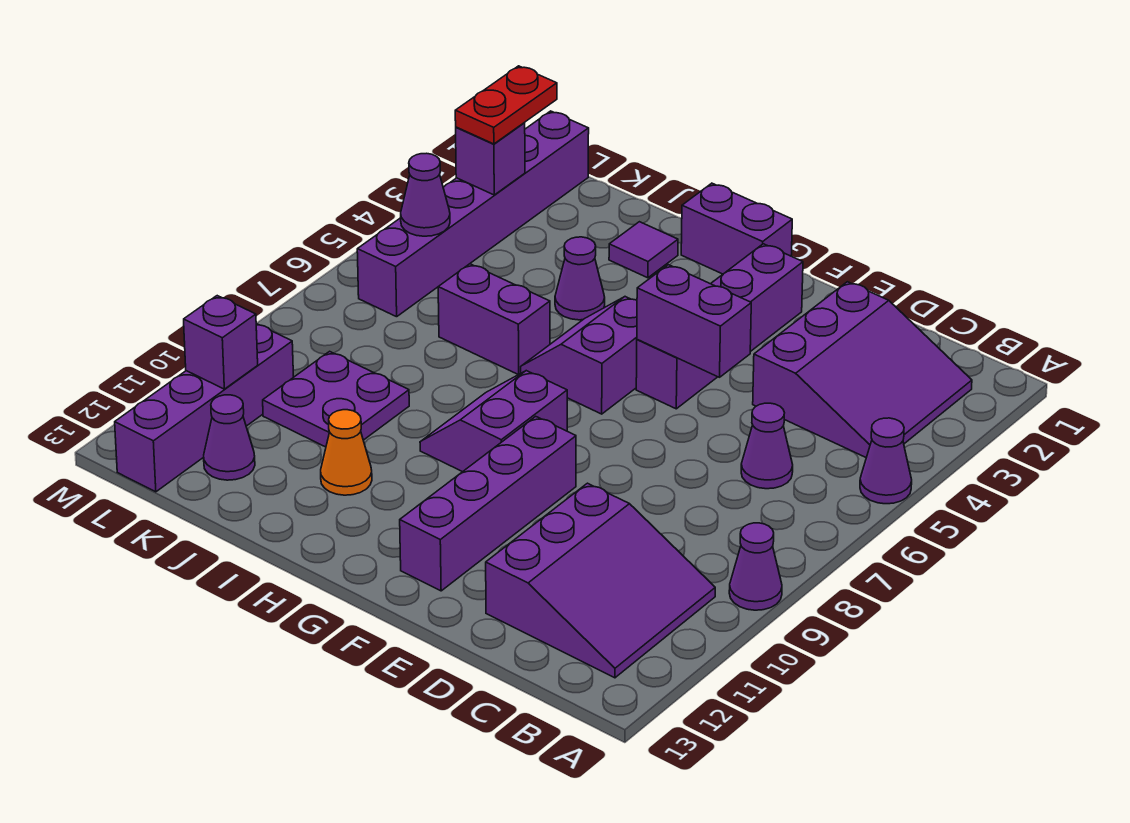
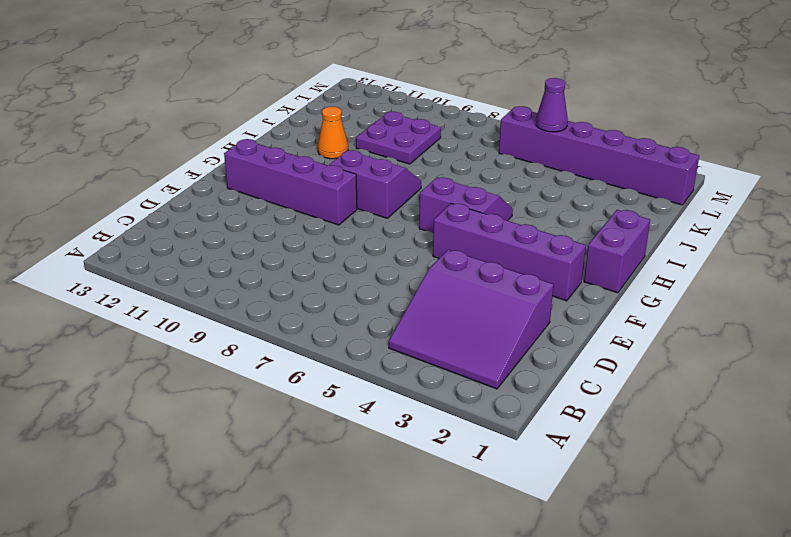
none -> purple 1x1 cone [860,418,912,504]
none -> purple 1x1 cone [729,523,782,610]
none -> purple 3x3 slope [486,483,715,678]

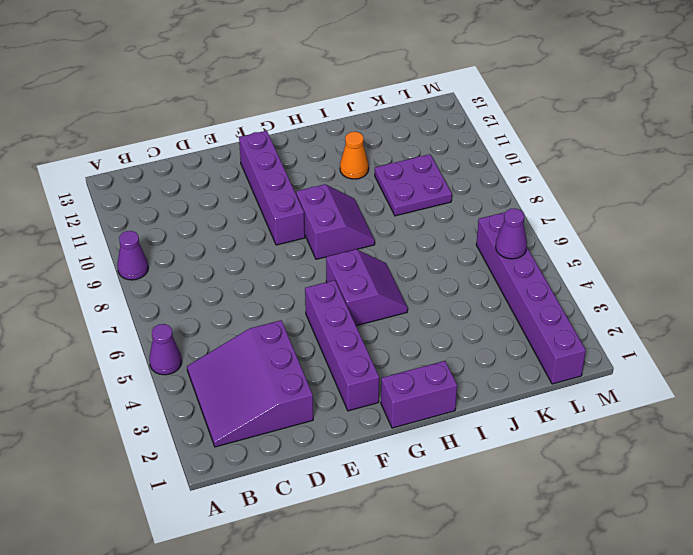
none -> purple 3x3 slope [486,483,715,678]
none -> purple 1x1 cone [741,403,793,489]
none -> purple 1x1 tile [609,222,678,278]

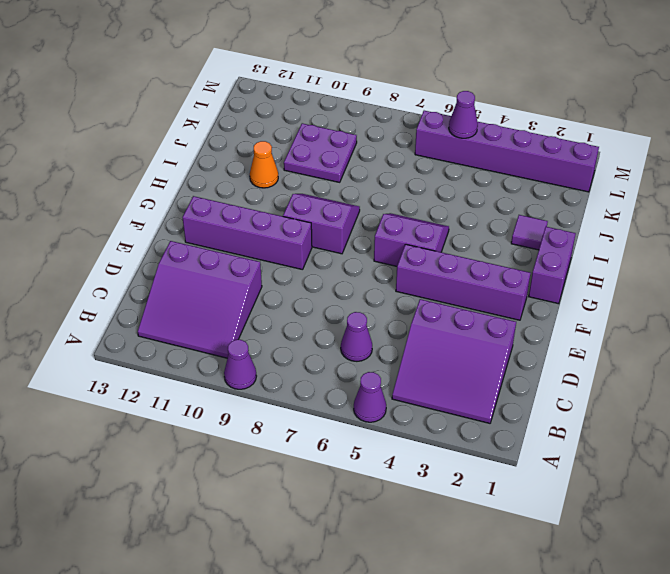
none -> purple 1x1 cone [555,237,605,320]
none -> purple 1x2 brick [438,264,550,375]
none -> purple 1x1 cone [204,395,255,480]

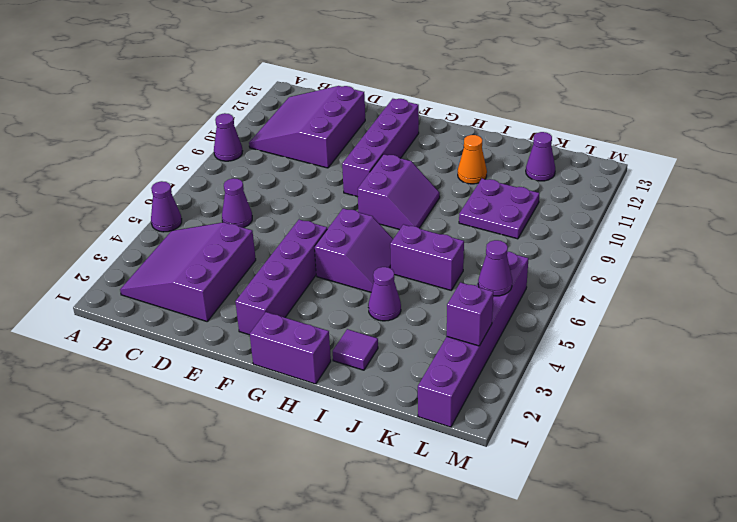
none -> purple 1x4 brick [115,324,294,492]
none -> purple 1x2 brick [637,265,751,377]
none -> purple 1x1 brick [184,296,258,389]

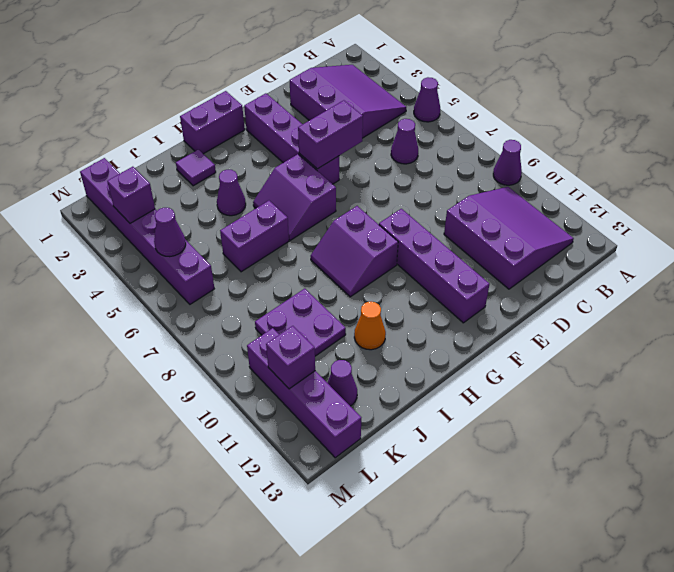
none -> red 1x2 plate [455,66,557,144]

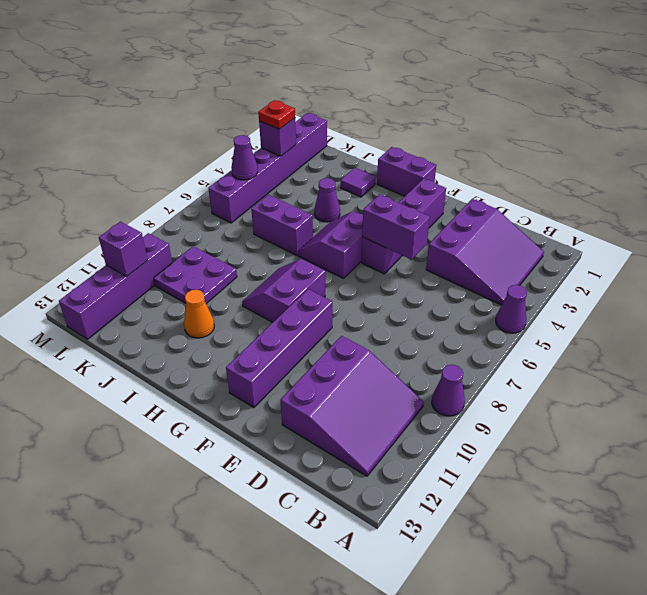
red 1x1 plate [258,100,295,129] -> red 1x2 plate [455,66,557,144]
none -> purple 1x1 cone [741,403,793,489]
none -> purple 1x1 cone [204,395,255,480]

